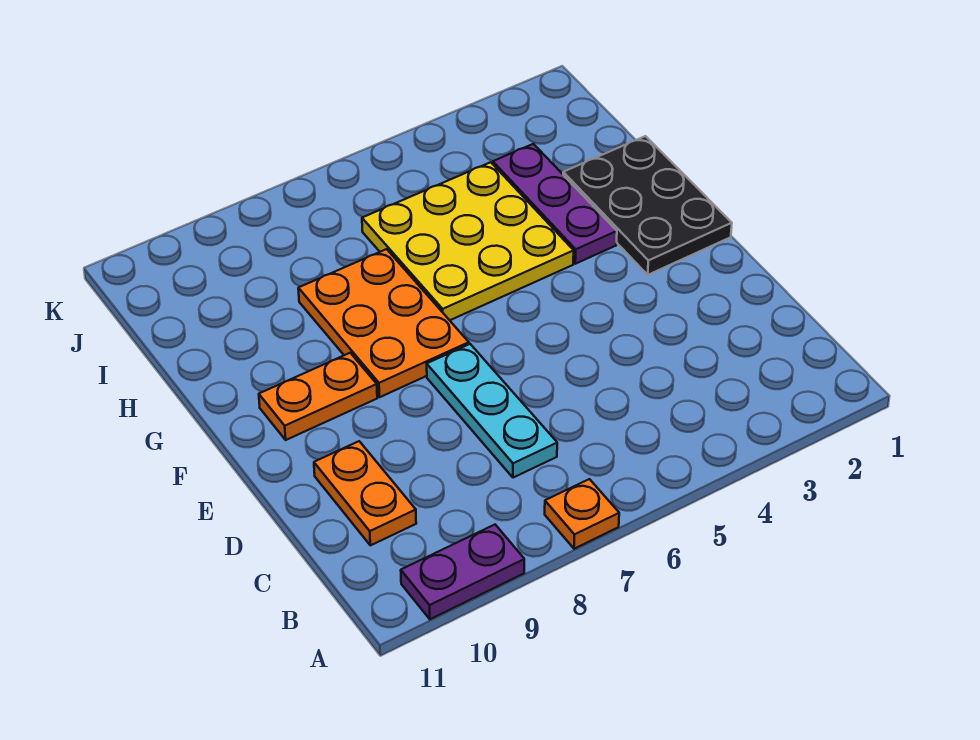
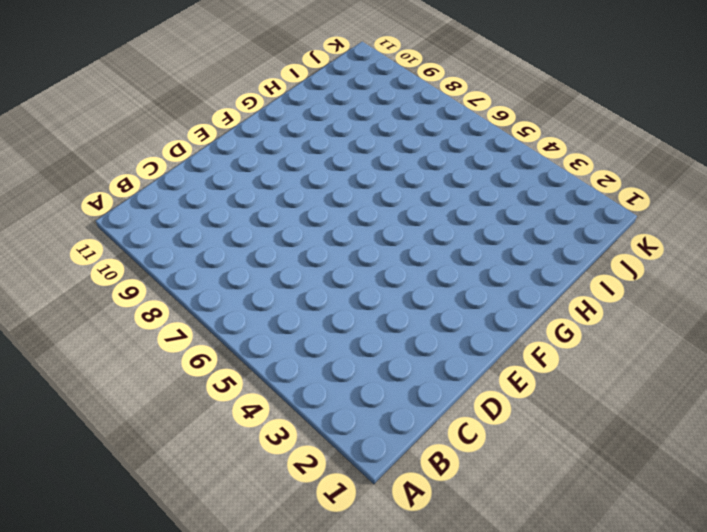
none -> orange 1x1 plate [545,479,619,549]
none -> purple 1x2 plate [401,525,524,619]

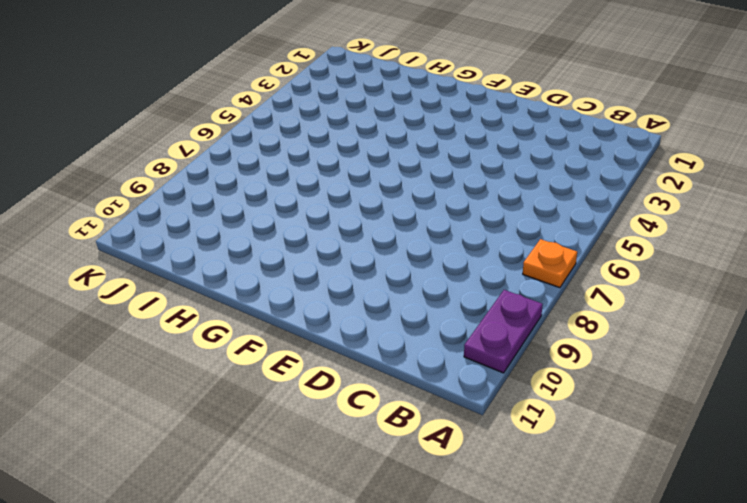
none -> cyan 1x3 plate [427,344,557,478]
none -> orange 1x2 plate [314,441,416,545]

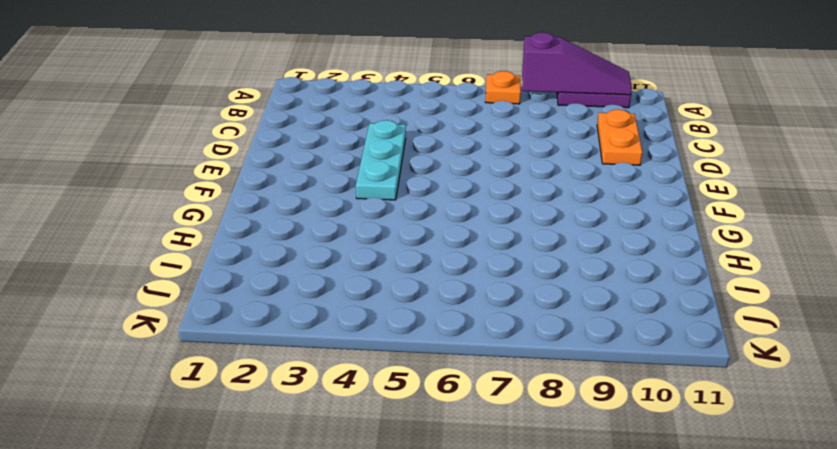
purple 1x3 slope [522,32,632,95] -> none
cyan 1x3 plate [356,120,406,200] -> cyan 1x3 plate moved to [427,344,557,478]
none -> black 2x3 plate [563,136,732,275]
none -> orange 2x3 plate [298,249,469,397]

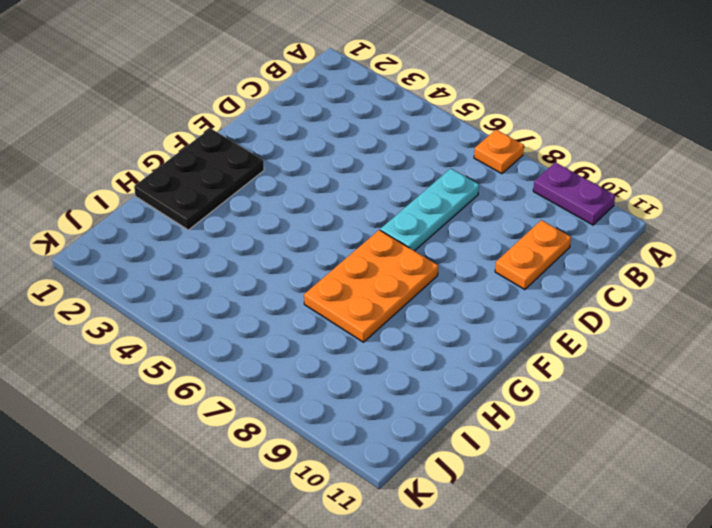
none -> orange 1x2 plate [259,353,377,440]
none -> purple 1x3 plate [493,144,617,264]

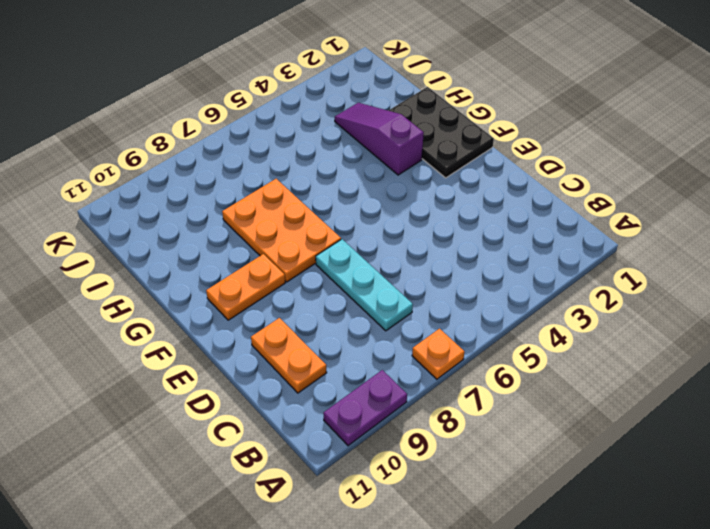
purple 1x3 slope [335,103,424,175] -> purple 1x3 plate [493,144,617,264]
none -> yellow 3x3 plate [362,162,574,320]

